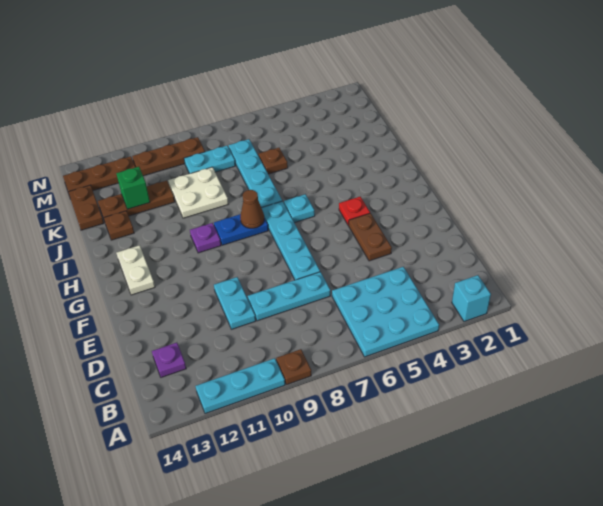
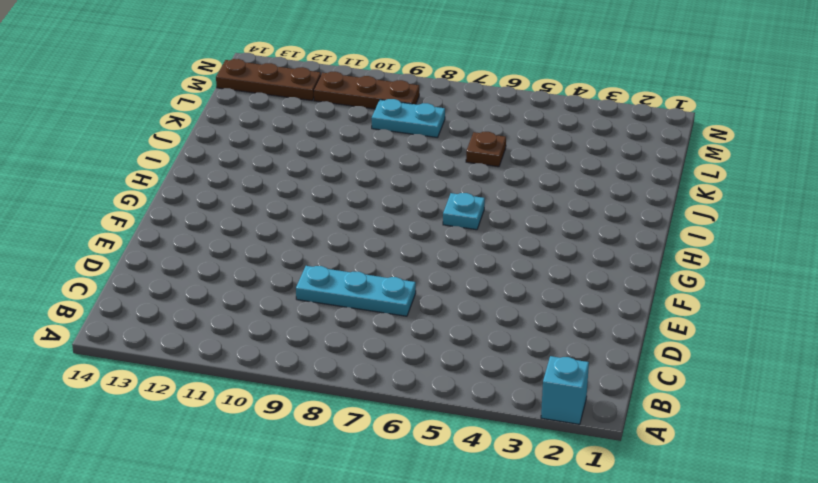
none -> cyan 3x3 plate [332,267,439,357]
none -> brown 1x1 plate [276,349,311,385]
none -> cyan 1x3 plate [195,358,285,414]

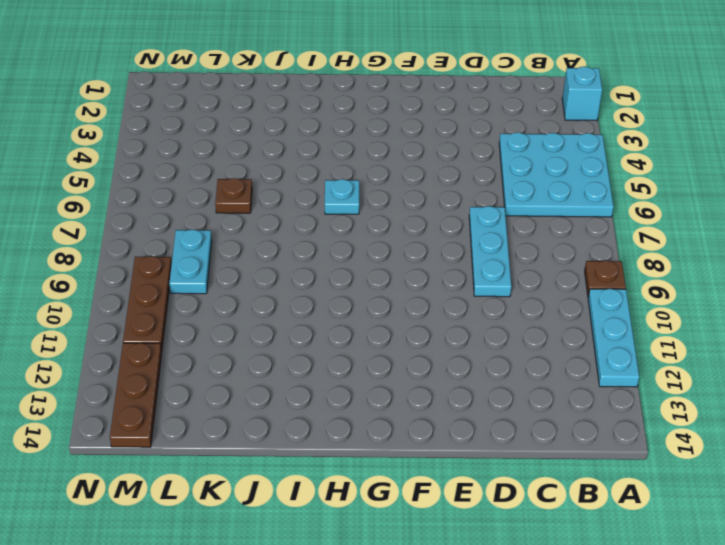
none -> purple 1x1 plate [152,343,186,377]
none -> cyan 1x2 plate [214,277,256,329]
none -> brown 1x2 plate [348,213,392,261]

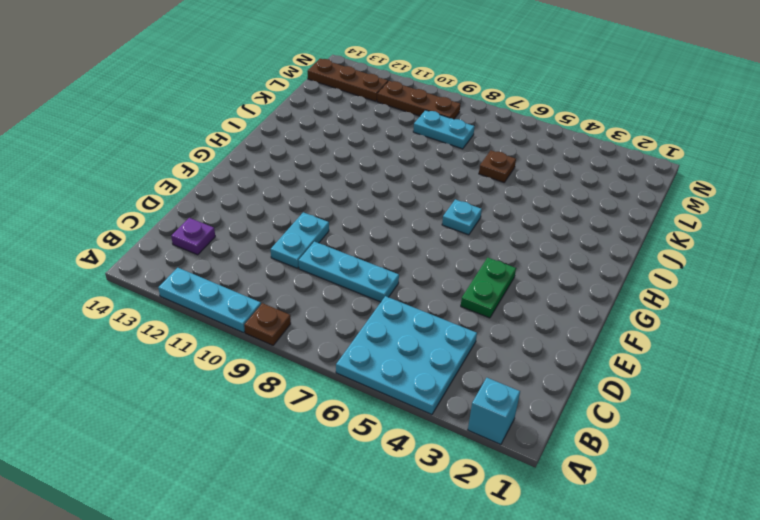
green 1x2 plate [461,258,516,318] -> brown 1x2 plate [348,213,392,261]
none -> cyan 1x4 plate [262,201,320,280]
none -> red 1x1 plate [339,197,370,225]
none -> white 1x2 plate [116,245,155,295]

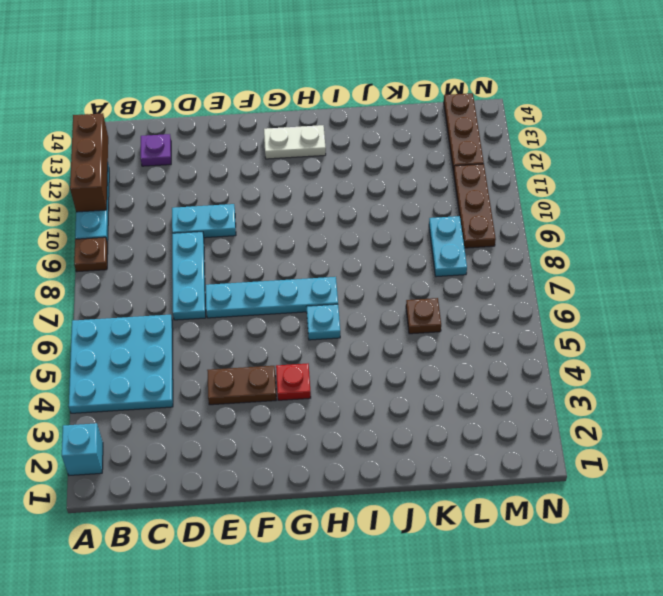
brown 1x3 brick [70,113,108,212] -> none
none -> blue 1x2 plate [214,214,268,245]
none -> purple 1x1 plate [190,223,221,253]
none -> cyan 1x4 plate [229,139,282,208]

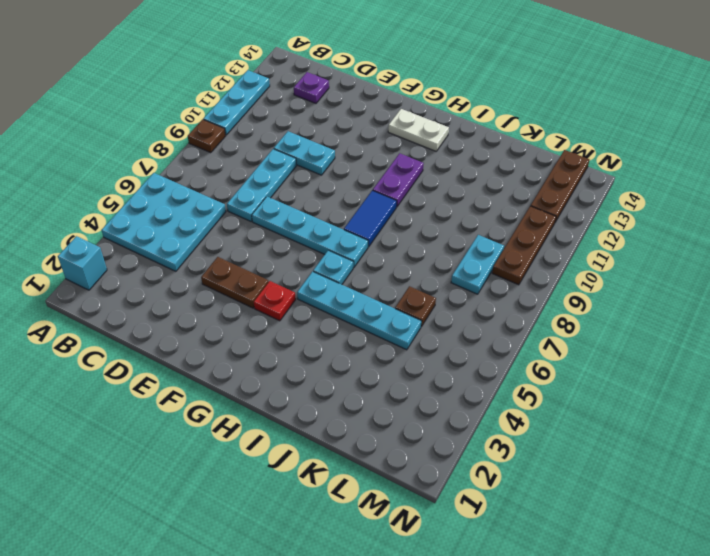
cyan 1x4 plate [297,271,421,350] -> cyan 1x4 plate moved to [229,139,282,208]
blue 1x2 tile [344,190,397,247] -> blue 1x2 plate [214,214,268,245]
purple 1x2 plate [373,153,424,207] -> purple 1x1 plate [190,223,221,253]
none -> white 2x2 plate [168,167,228,218]
none -> brown 1x1 plate [104,211,134,240]
none -> brown 1x3 plate [98,181,175,218]

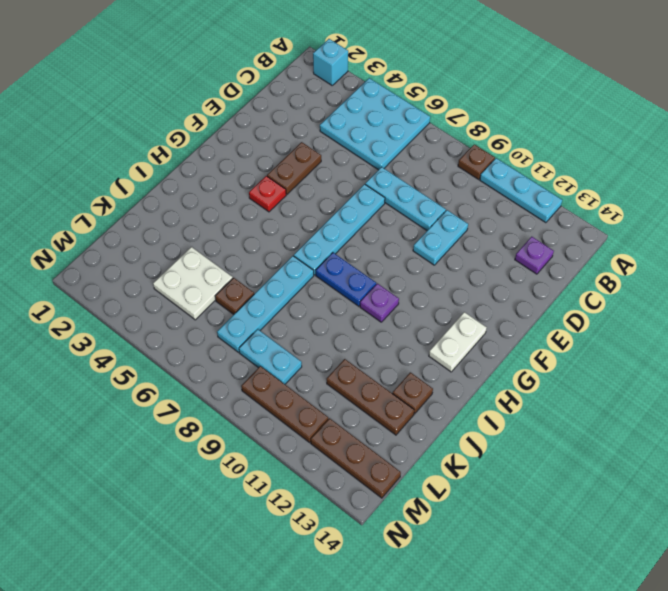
white 2x2 plate [153,247,233,320] -> white 2x2 plate moved to [168,167,228,218]
none -> cyan 1x1 plate [284,194,315,223]
none -> brown 1x2 plate [68,185,104,230]
none -> brown 1x1 cone [240,190,264,228]

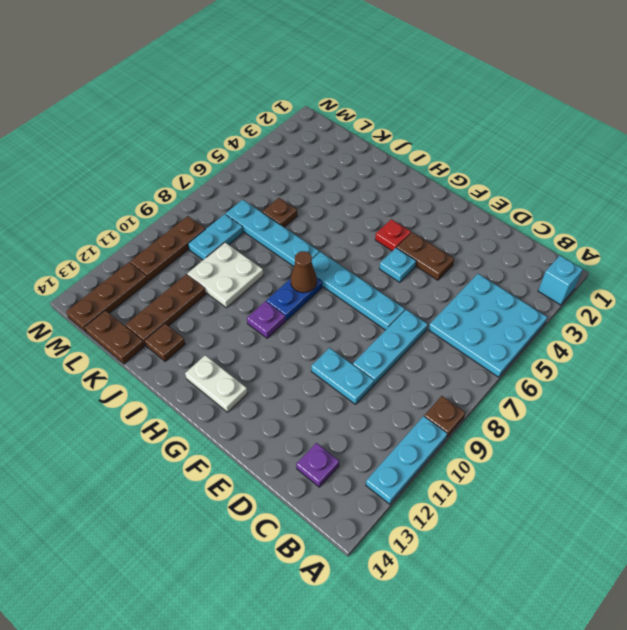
cyan 1x1 plate [379,248,416,282] -> cyan 1x1 plate moved to [284,194,315,223]
none -> green 1x1 brick [116,167,150,209]

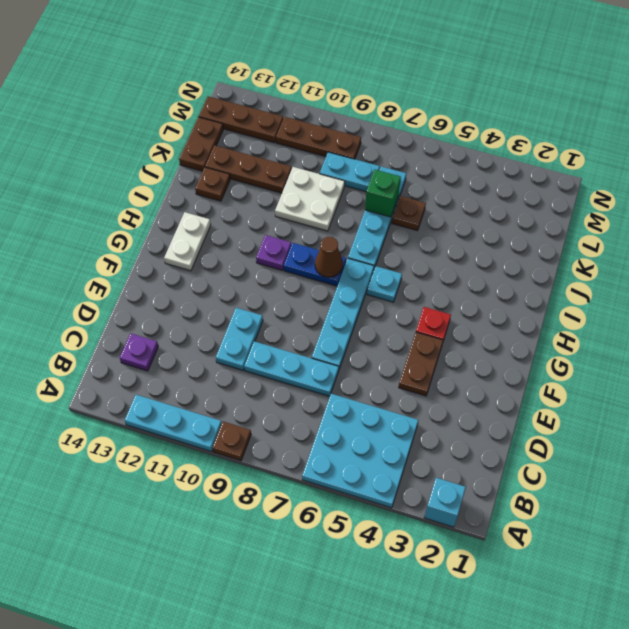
green 1x1 brick [365,170,401,217] -> green 1x1 brick moved to [116,167,150,209]

